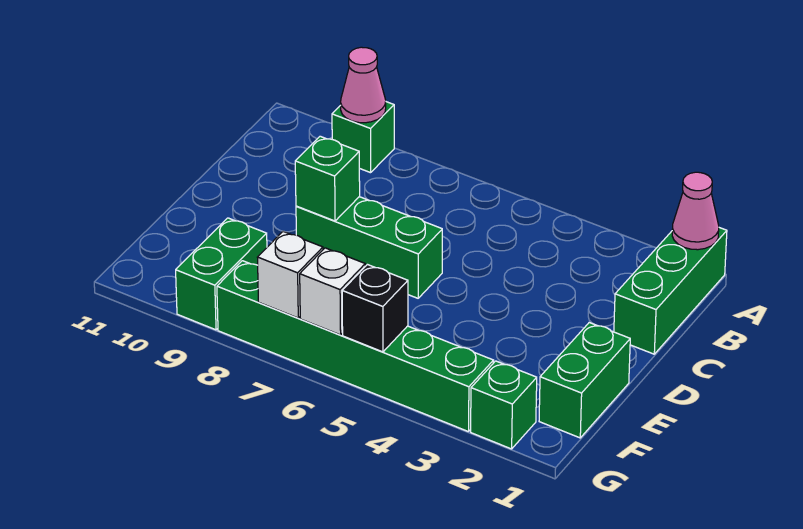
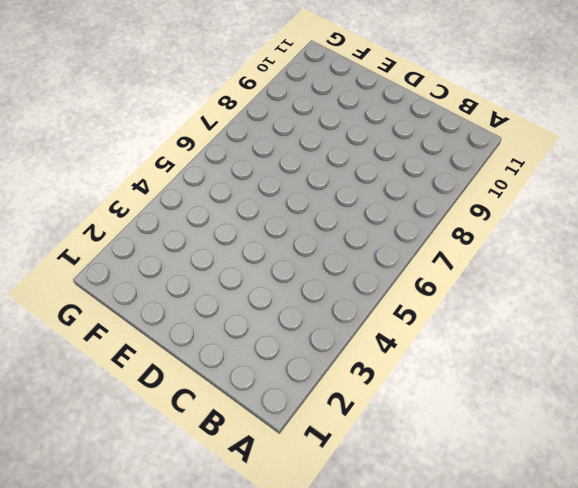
none -> green 1x3 brick [614,228,727,354]
none -> green 1x1 brick [332,102,394,173]
none -> green 1x3 brick [296,197,442,298]

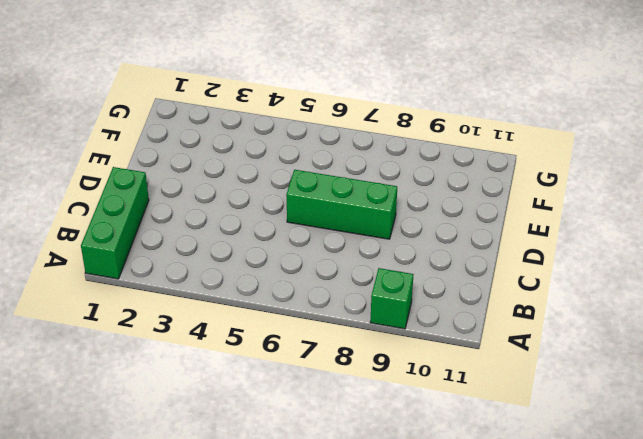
none -> green 1x2 brick [539,323,630,438]
none -> green 1x2 brick [176,218,267,330]
none -> green 1x1 brick [471,361,537,449]

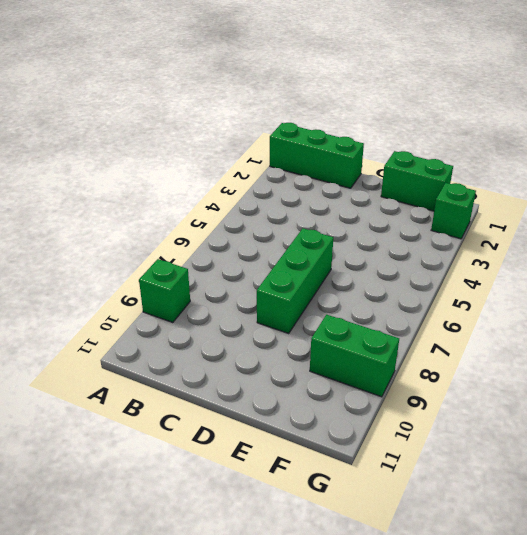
none -> green 1x6 brick [217,261,494,432]
none -> pink 1x1 cone [672,172,719,250]
none -> pink 1x1 cone [341,47,386,123]

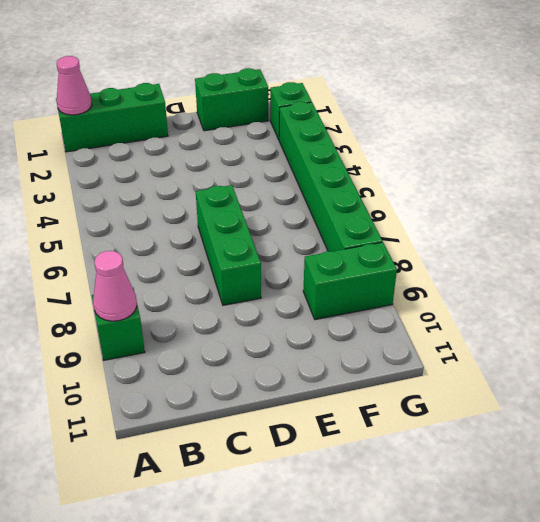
none -> green 1x1 brick [295,136,360,221]
none -> black 1x1 brick [342,265,408,352]
none -> white 1x1 brick [300,248,365,335]

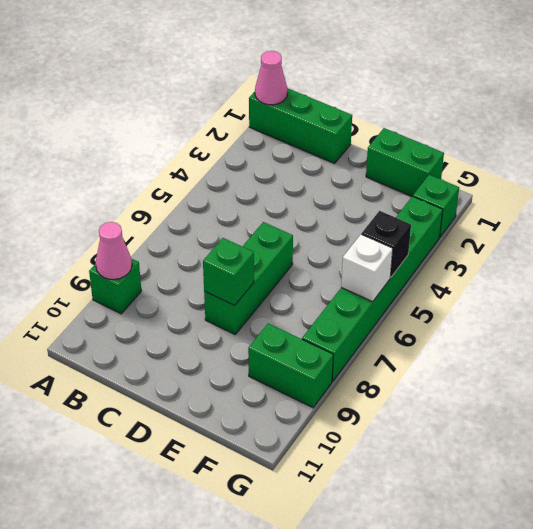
none -> white 1x1 brick [257,231,323,318]

